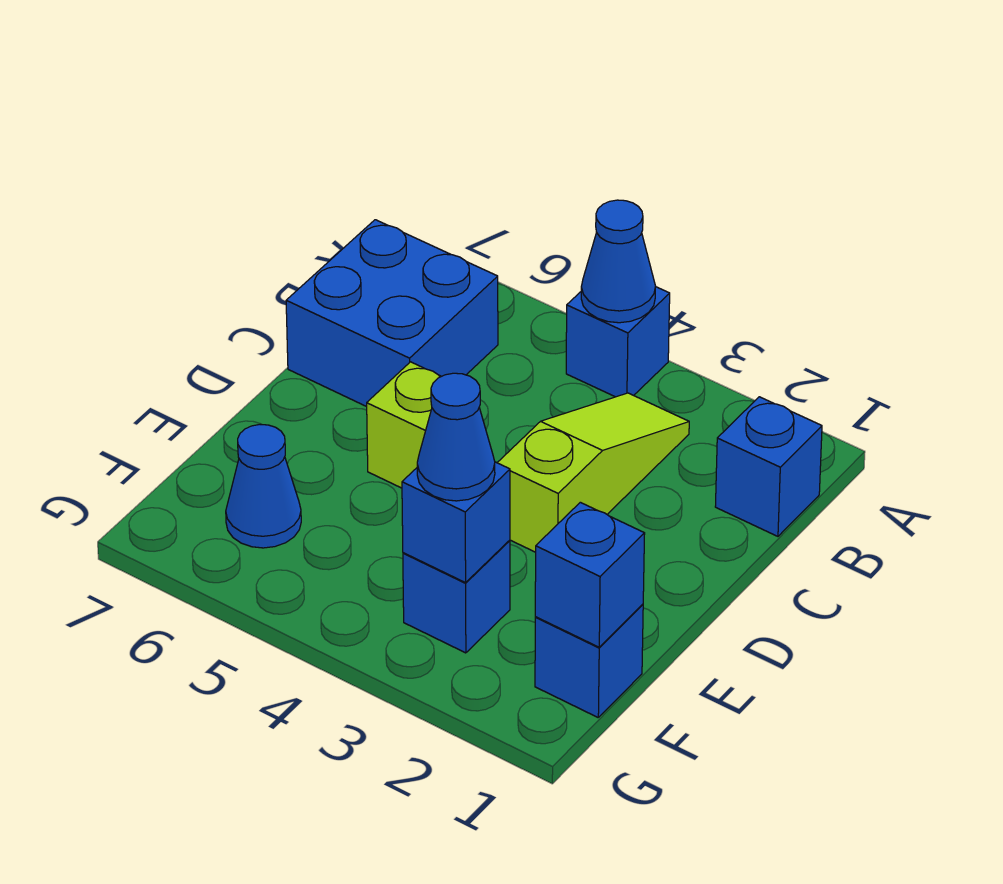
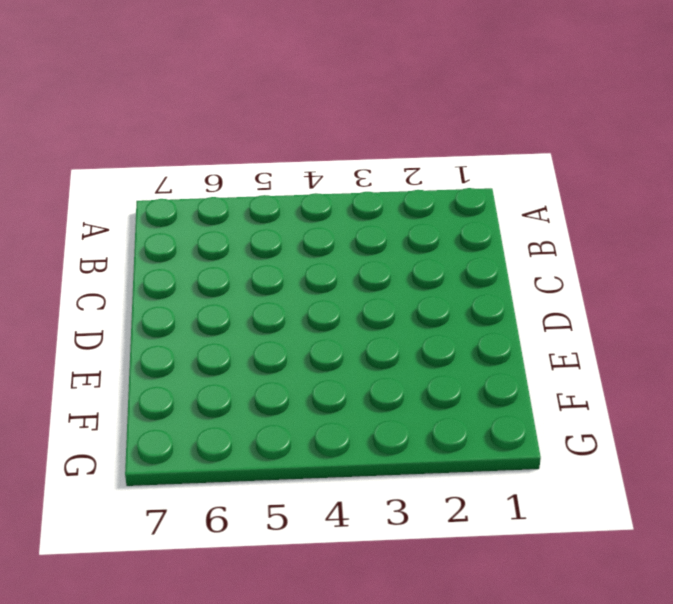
none -> blue 1x1 brick [566,287,670,397]
none -> blue 1x1 brick [715,397,822,536]
none -> lime 1x3 slope [497,393,689,552]

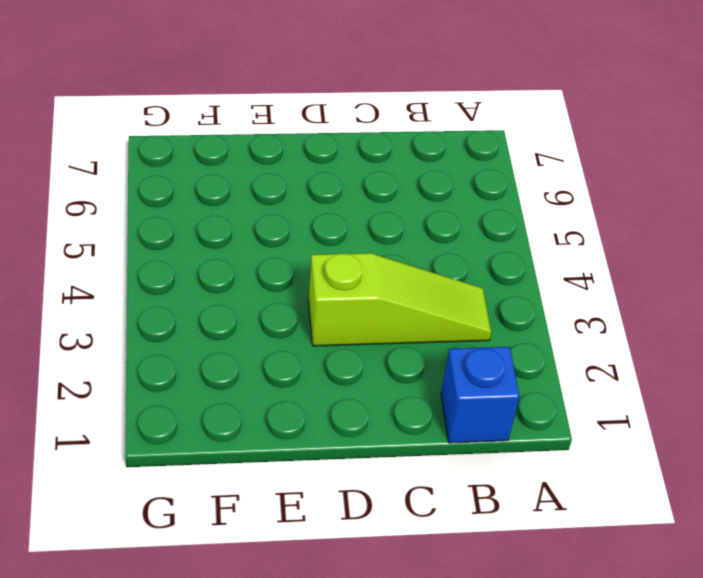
none -> blue 1x1 brick [566,287,670,397]
none -> blue 2x2 brick [286,220,498,407]
none -> lime 1x1 brick [367,362,441,488]

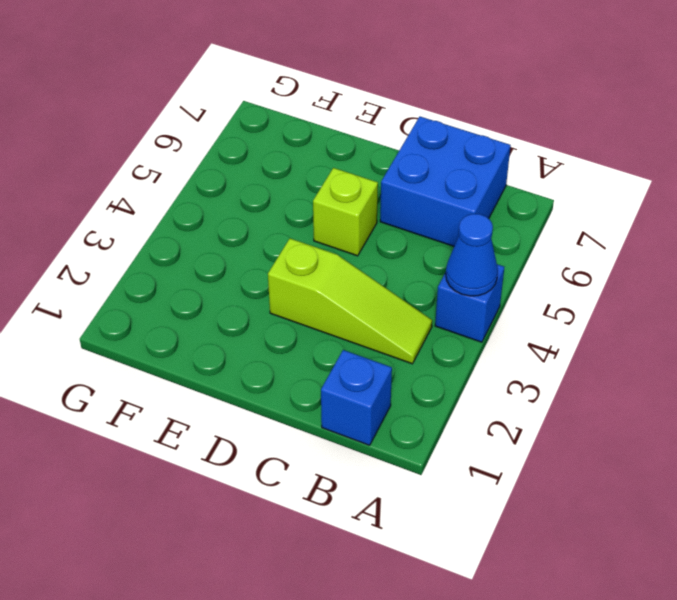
none -> blue 1x1 brick [535,604,643,717]
none -> blue 1x1 brick [403,540,510,653]
none -> blue 1x1 cone [226,425,301,548]

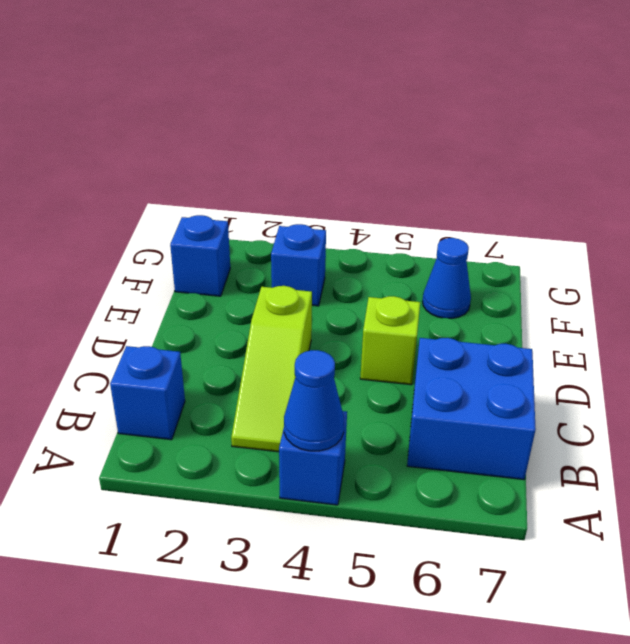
none -> blue 1x1 brick [535,502,645,647]
none -> blue 1x1 brick [402,462,510,583]
none -> blue 1x1 cone [417,373,495,501]

